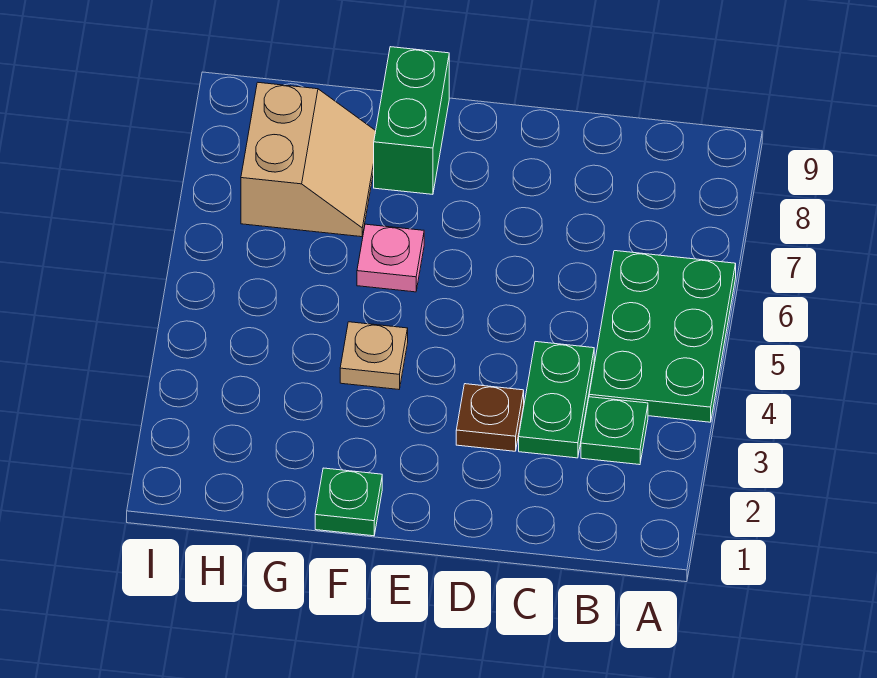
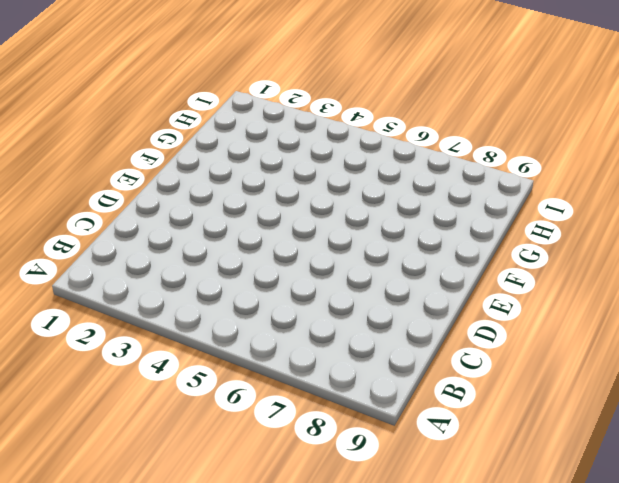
none -> green 2x3 plate [589,251,736,422]
none -> green 1x1 plate [581,397,648,465]

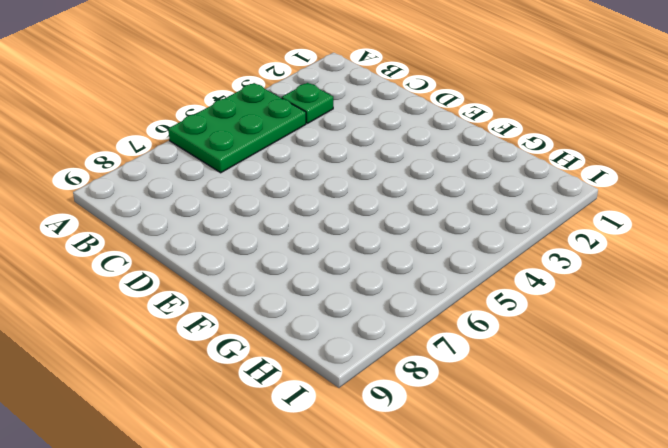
none -> green 1x2 plate [519,342,594,458]
none -> brown 1x1 plate [456,384,524,451]

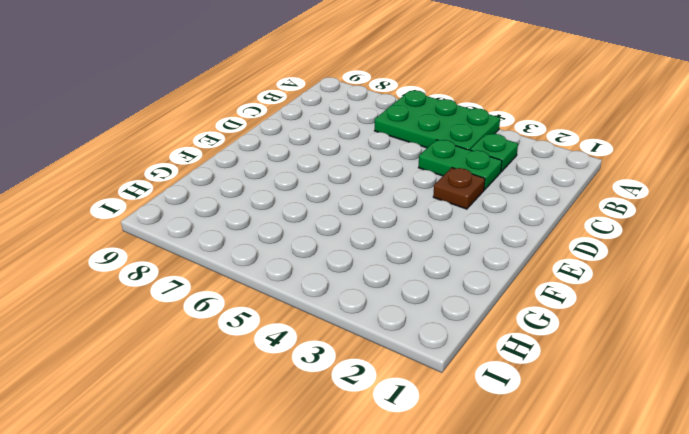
none -> green 1x1 plate [315,468,382,536]
none -> tan 1x1 plate [340,322,408,389]

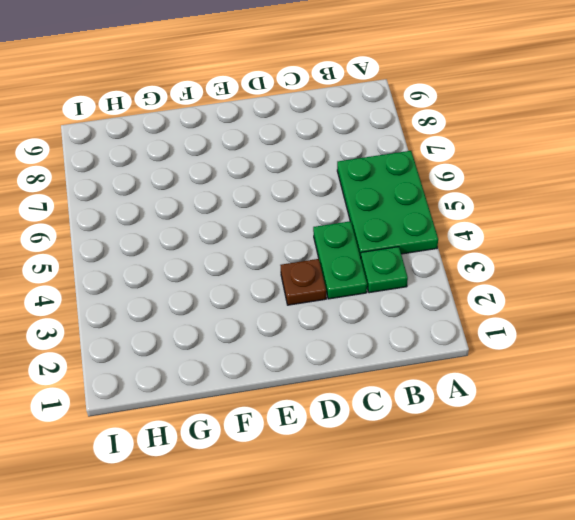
none -> green 1x1 plate [315,468,382,536]
none -> tan 1x1 plate [340,322,408,389]

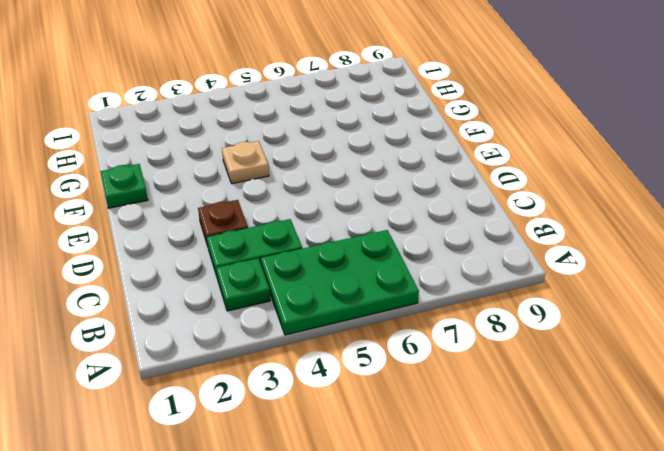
none -> pink 1x1 plate [357,224,424,292]
none -> green 1x2 brick [374,47,449,194]

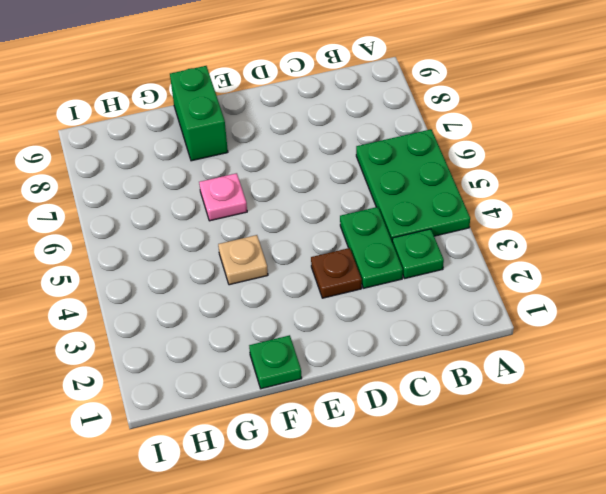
none -> tan 2x2 slope [241,83,376,237]

